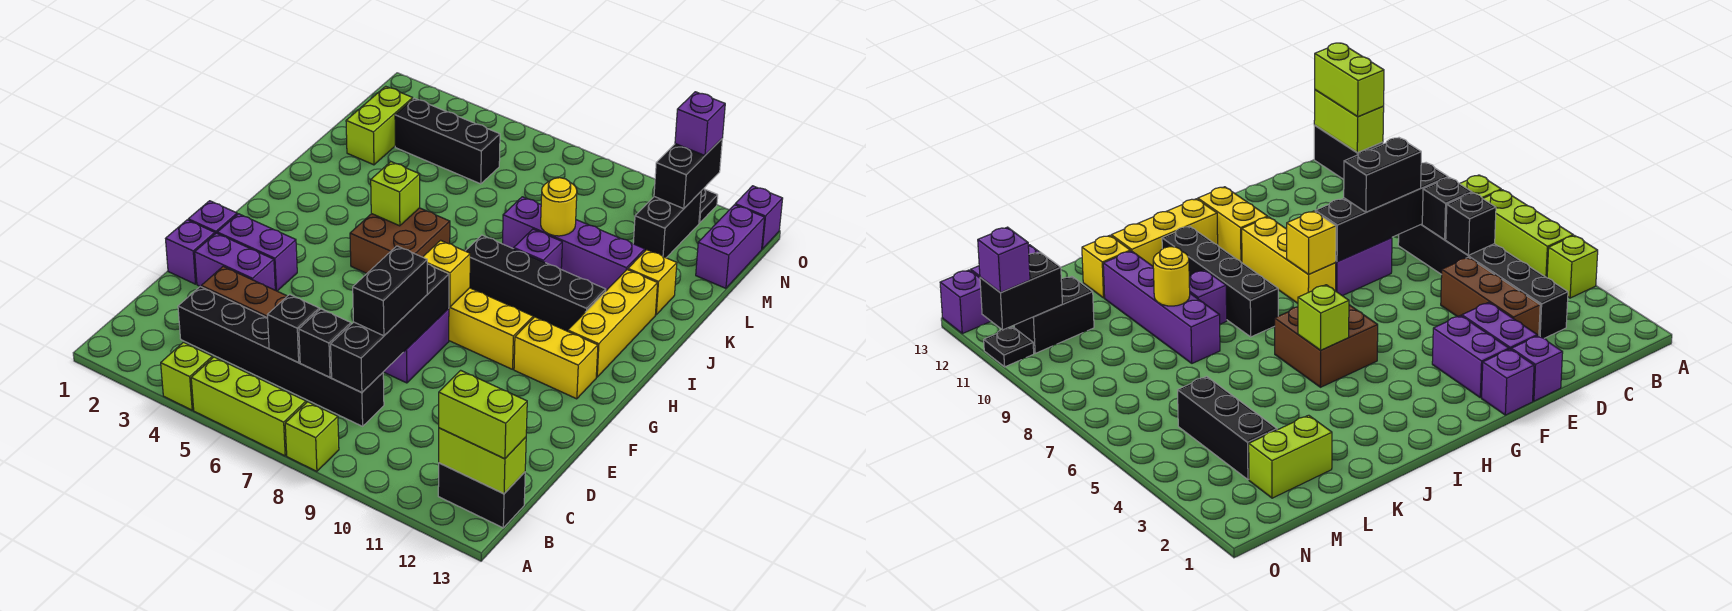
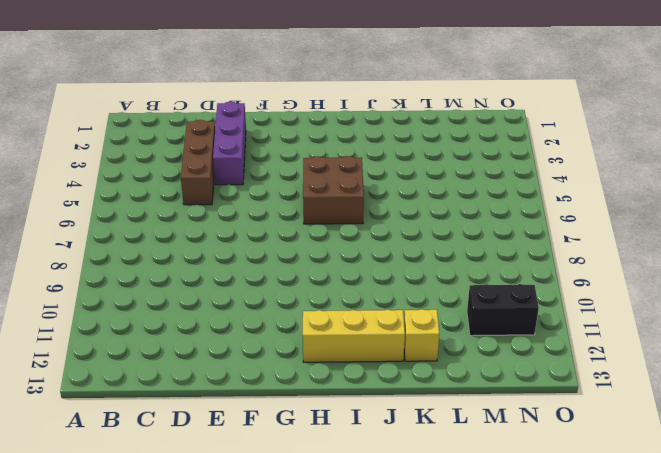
purple 1x3 brick [213,102,246,185] -> purple 1x2 brick [195,233,275,290]
none -> lime 1x1 brick [161,342,213,410]
none -> lime 1x3 brick [191,357,306,456]
none -> lime 1x1 brick [285,402,339,471]
none -> black 1x2 brick [438,463,525,528]

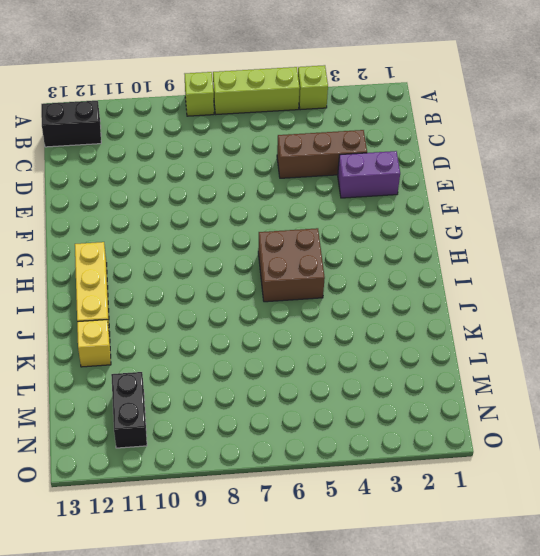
none -> black 1x6 brick [178,287,384,426]
none -> purple 1x1 brick [166,220,215,284]
none -> purple 1x2 brick [384,308,449,383]
none -> purple 1x1 brick [188,201,237,234]

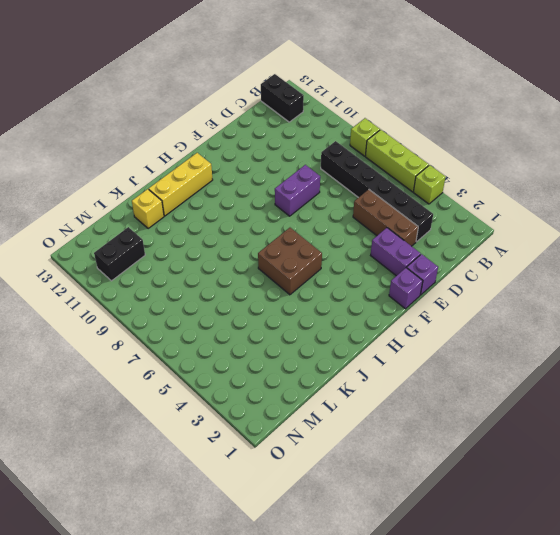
none -> purple 1x2 brick [217,214,297,291]
none -> yellow 1x3 brick [449,288,533,369]
none -> yellow 1x2 brick [514,317,598,399]
none -> black 1x4 brick [466,235,606,331]

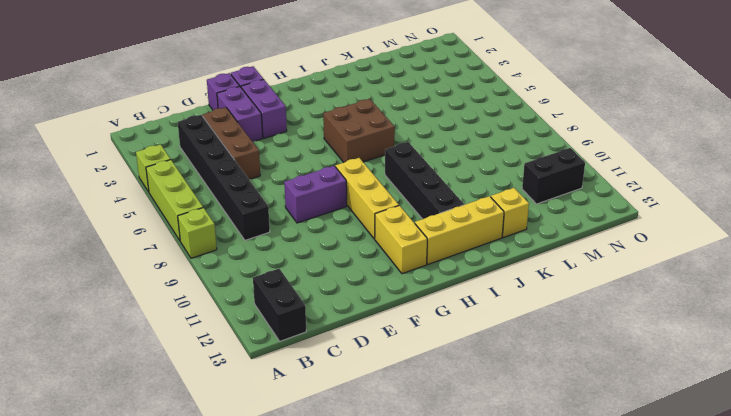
none -> purple 1x1 brick [514,229,562,269]
none -> purple 1x4 brick [503,197,645,291]
none -> lime 1x2 brick [346,86,413,165]
none -> black 1x3 brick [395,98,500,184]

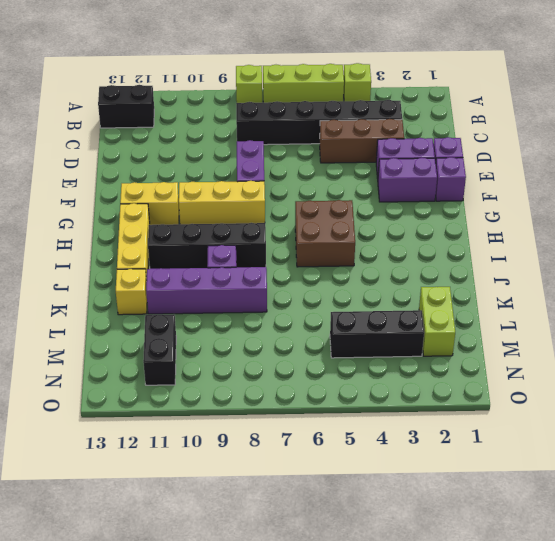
none -> purple 1x2 brick [696,205,765,288]
none -> black 1x1 plate [699,189,718,223]
none -> purple 1x1 brick [735,186,783,249]
none -> lime 1x2 brick [439,428,526,494]

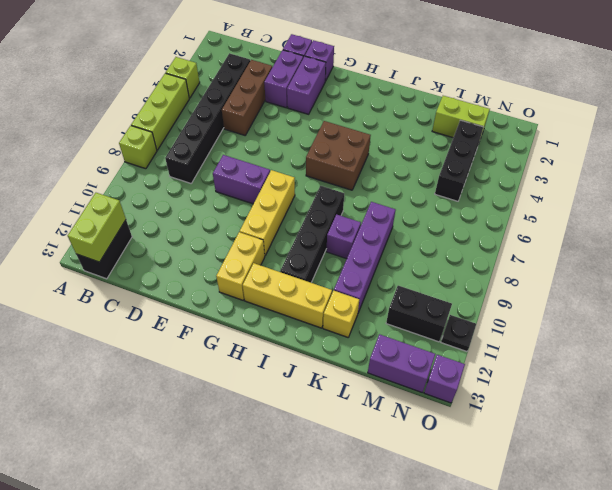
none -> black 1x1 brick [268,294,319,363]
none -> black 1x1 brick [299,309,351,377]
none -> black 1x4 brick [331,264,449,393]
none -> yellow 1x1 brick [423,240,470,307]

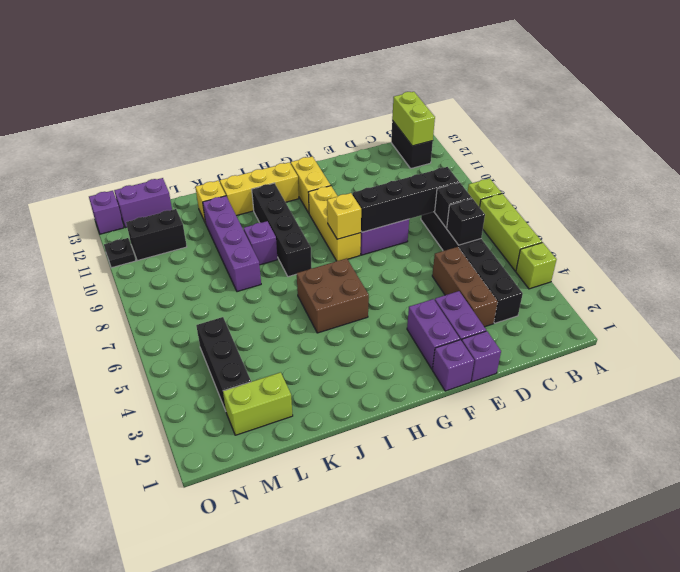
none -> lime 1x1 brick [371,162,420,226]
none -> yellow 1x1 round brick [541,178,577,236]
none -> black 1x2 brick [654,139,722,209]
none -> lime 1x2 brick [439,370,527,459]

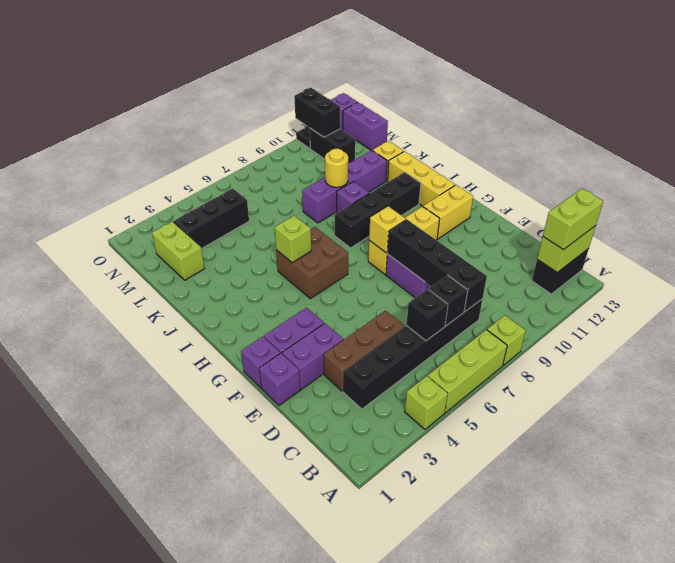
none -> black 1x2 brick [353,246,427,336]
none -> purple 1x1 brick [675,92,725,155]

